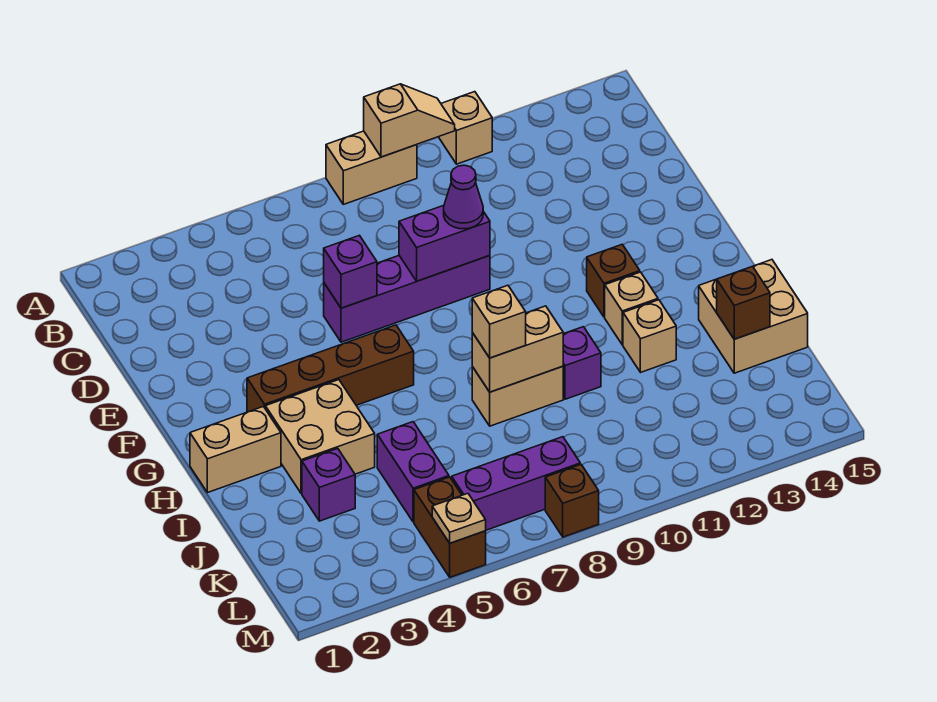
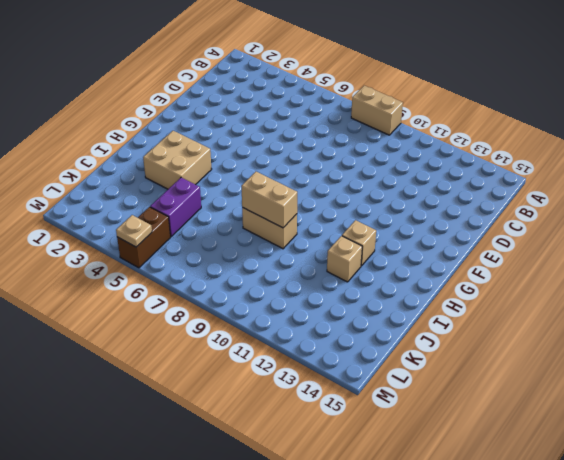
none -> tan 1x1 brick [439,92,492,164]
none -> purple 1x4 brick [324,256,490,342]
none -> brown 1x4 brick [247,325,414,412]

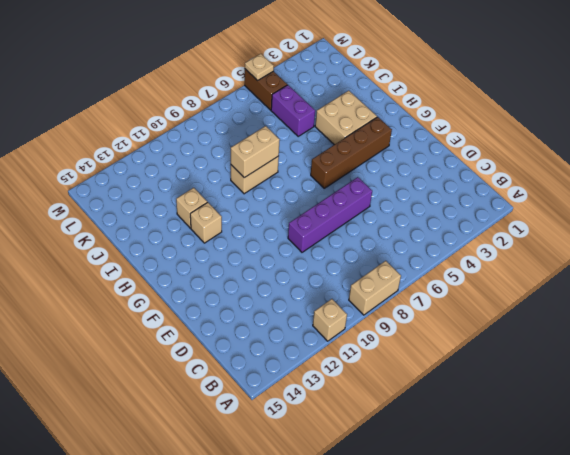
none -> brown 1x1 brick [587,245,640,317]
none -> tan 1x2 brick [190,407,281,493]
none -> purple 1x1 brick [563,327,601,399]

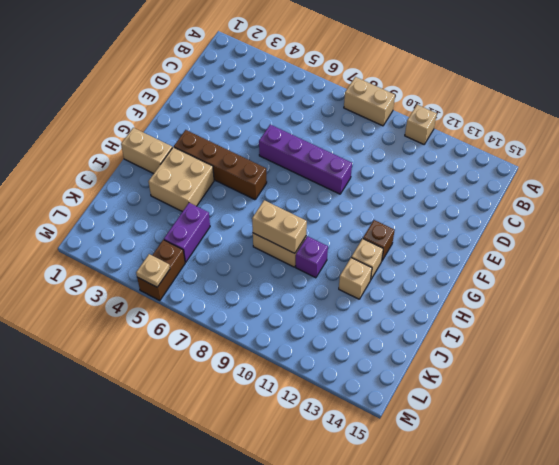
none -> tan 2x2 brick [699,260,808,373]
none -> purple 1x1 brick [302,448,355,521]
none -> purple 1x3 brick [452,437,580,530]

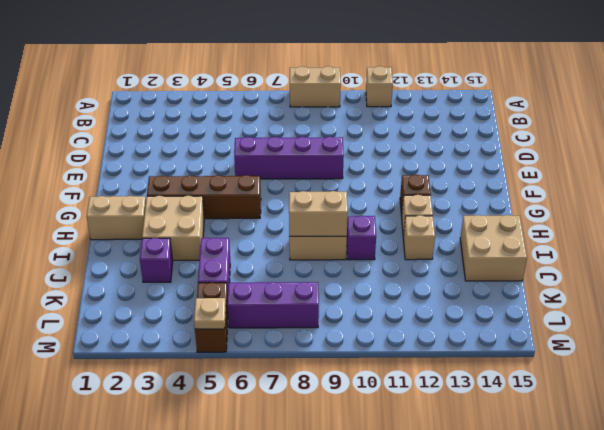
none -> brown 1x1 brick [545,464,599,537]
none -> tan 1x2 slope [364,84,455,157]
none -> purple 1x1 brick [324,235,377,308]

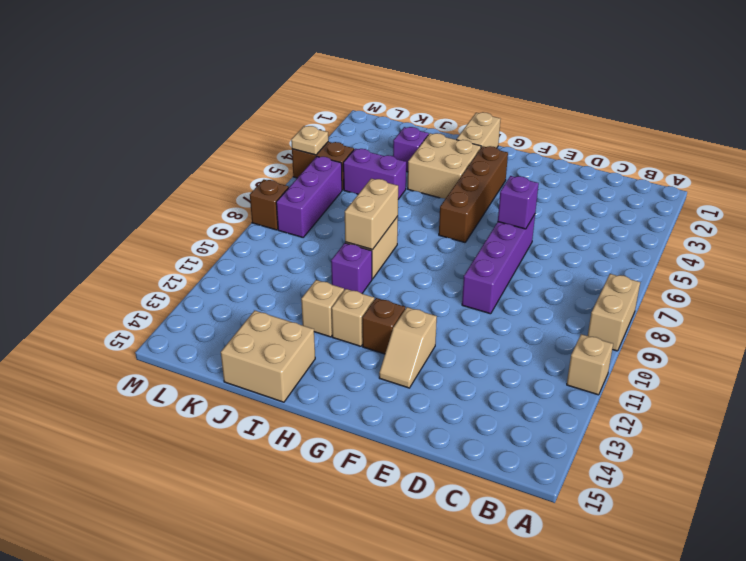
tan 1x2 slope [379,307,437,388] -> tan 1x2 slope moved to [364,84,455,157]
none -> purple 1x2 brick [399,205,490,281]
none -> brown 1x1 brick [717,266,770,339]
none -> purple 1x1 cone [444,165,483,229]

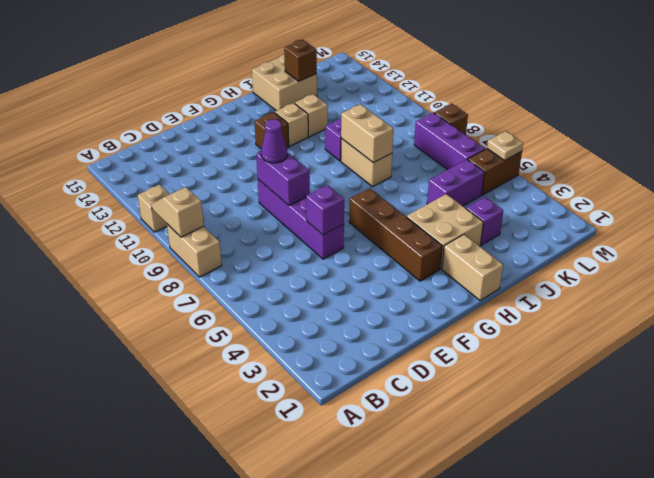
none -> tan 1x1 brick [472,285,526,358]

